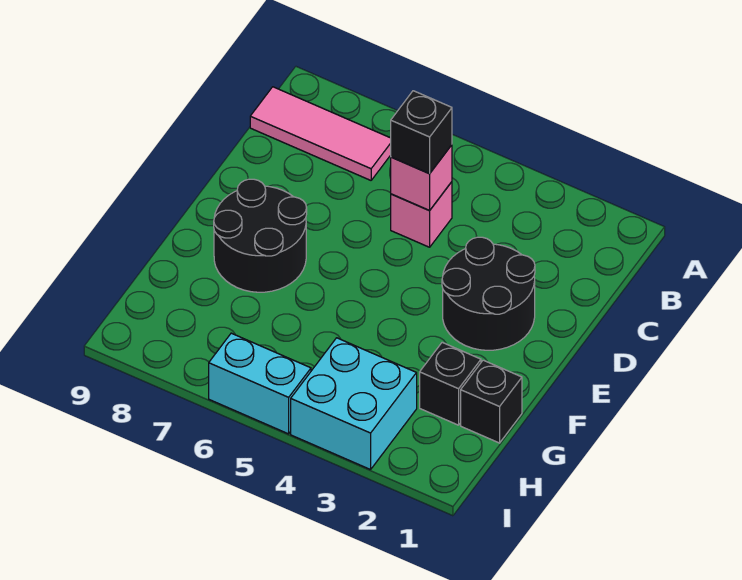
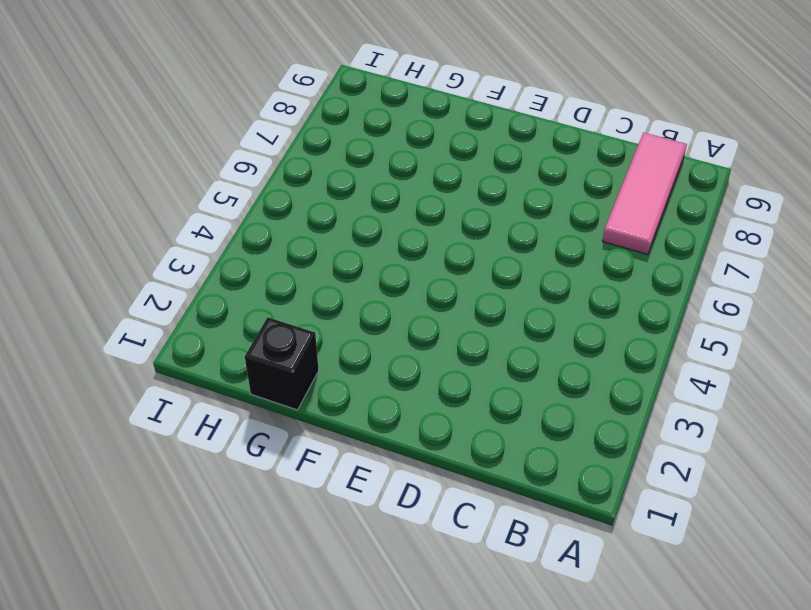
none -> pink 1x1 brick [391,182,452,247]
none -> black 2x2 round brick [442,237,535,350]

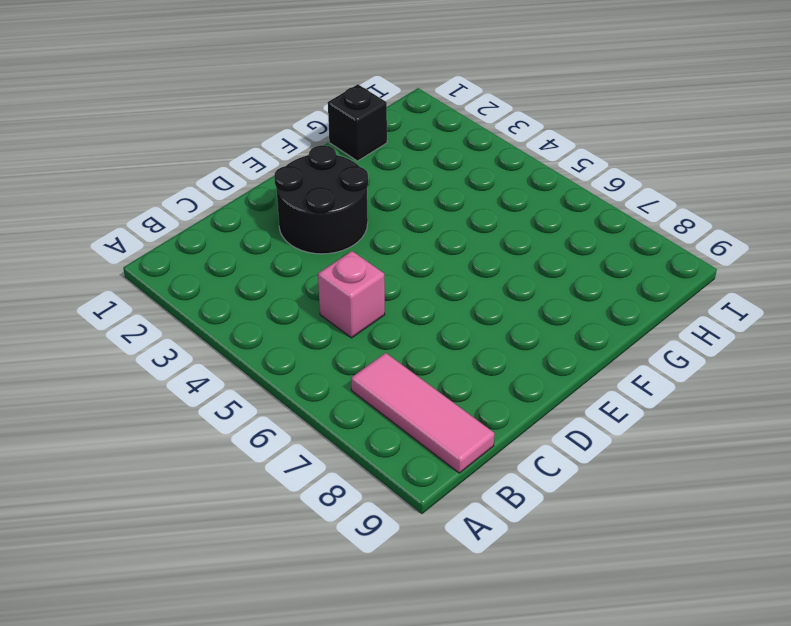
none -> black 2x2 round brick [214,179,307,292]
none -> black 1x1 brick [420,342,481,425]

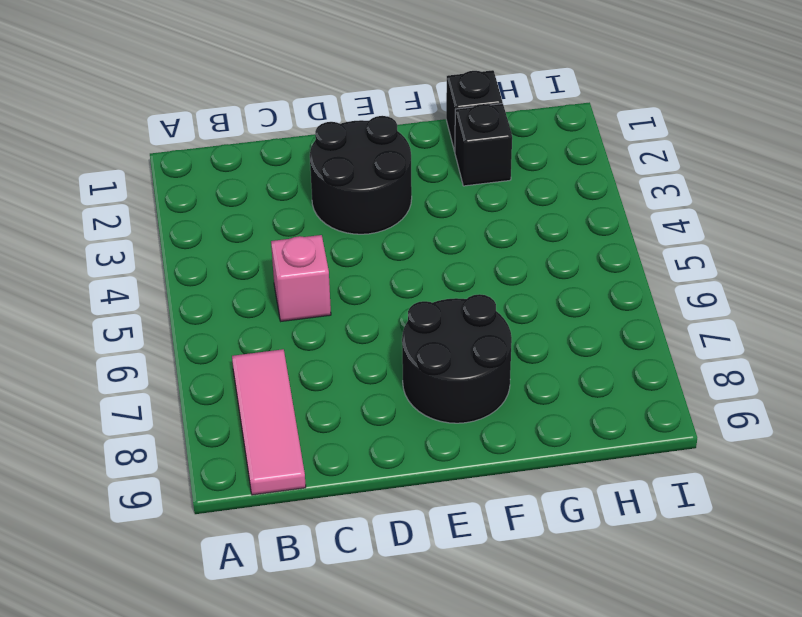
none -> cyan 2x2 brick [291,338,417,470]
none -> cyan 1x2 brick [209,333,311,434]

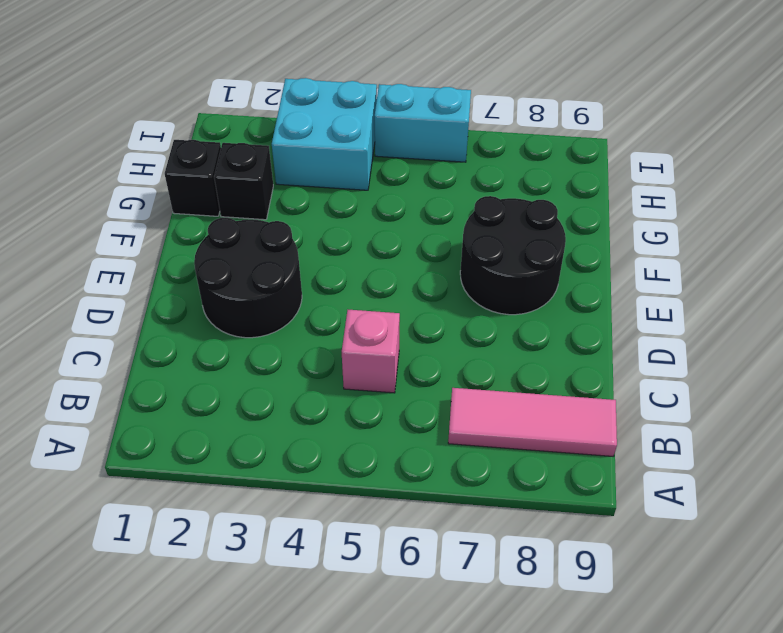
none -> pink 1x1 brick [391,145,452,211]
none -> black 1x1 brick [391,91,452,173]

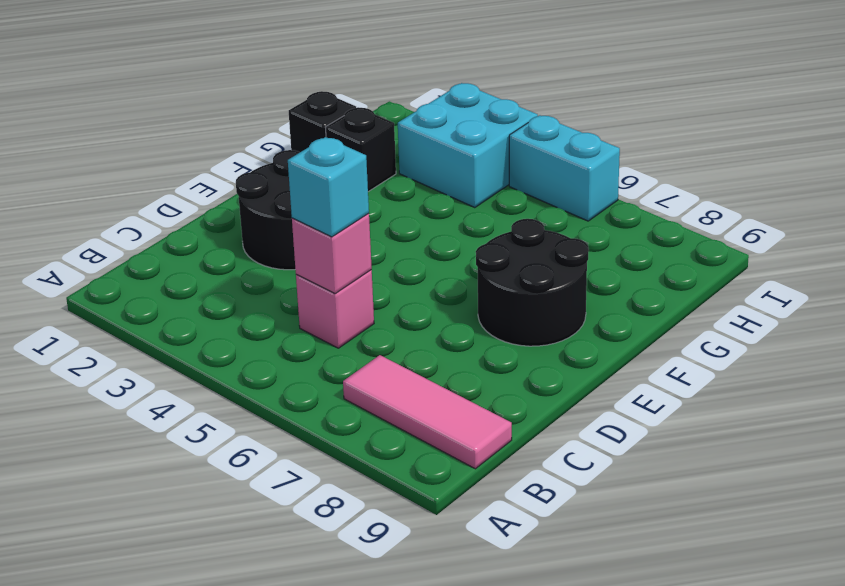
cyan 1x1 brick [288,137,369,237] -> black 1x1 brick [391,91,452,173]

